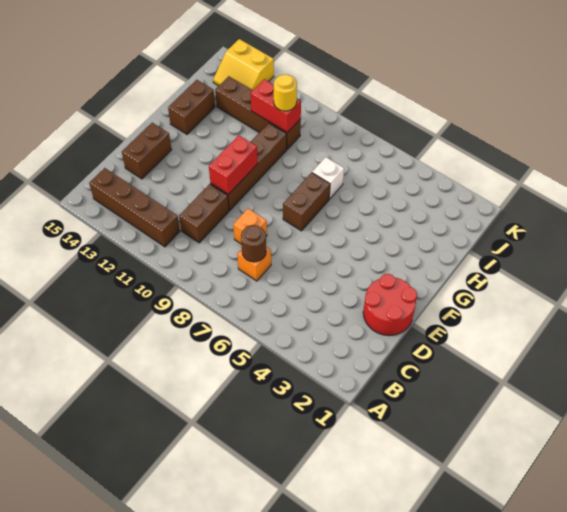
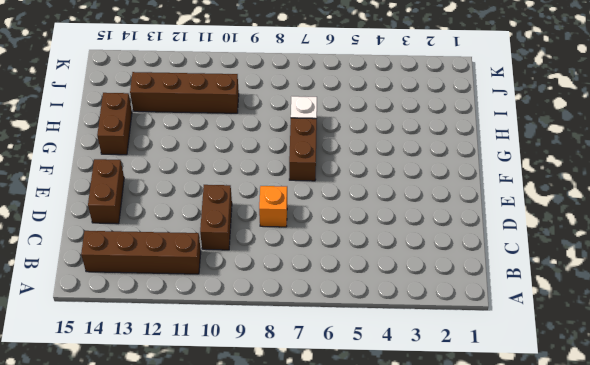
none -> orange 1x1 brick [237,247,271,281]
none -> red 2x2 round brick [363,274,417,336]
none -> brown 1x4 brick [210,123,287,210]

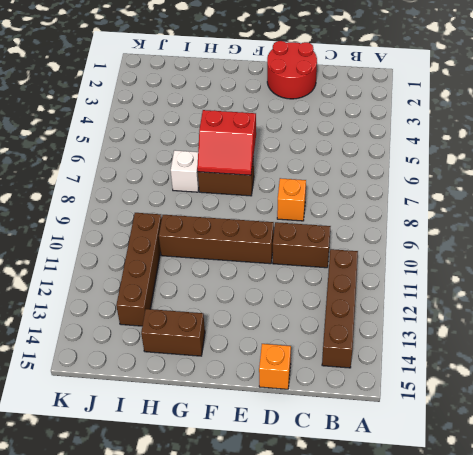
orange 1x1 brick [259,344,291,389] -> orange 1x1 brick moved to [237,247,271,281]
red 2x2 slope [197,110,256,175] -> none
none -> brown 1x2 brick [122,123,172,179]
none -> yellow 2x2 slope [213,39,274,90]
none -> brown 1x1 round brick [241,225,266,262]

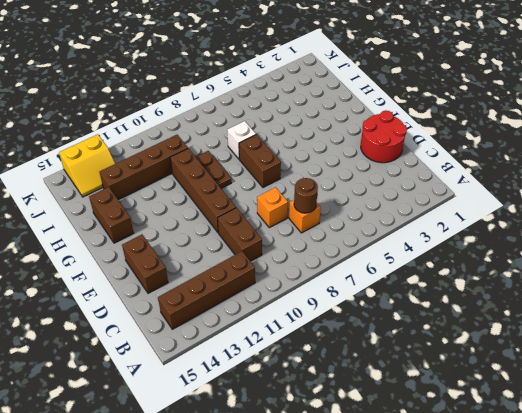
brown 1x2 plate [196,151,231,188] -> none
none -> red 1x2 brick [209,135,258,194]
none -> red 1x2 brick [250,79,301,132]
none -> yellow 1x1 round brick [274,74,297,111]

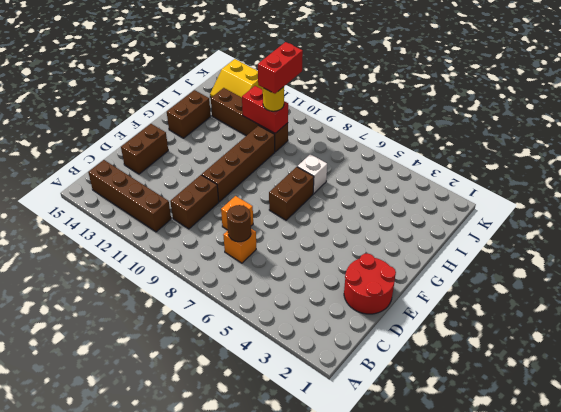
red 1x2 brick [258,42,303,94] -> red 1x2 brick moved to [209,135,258,194]

